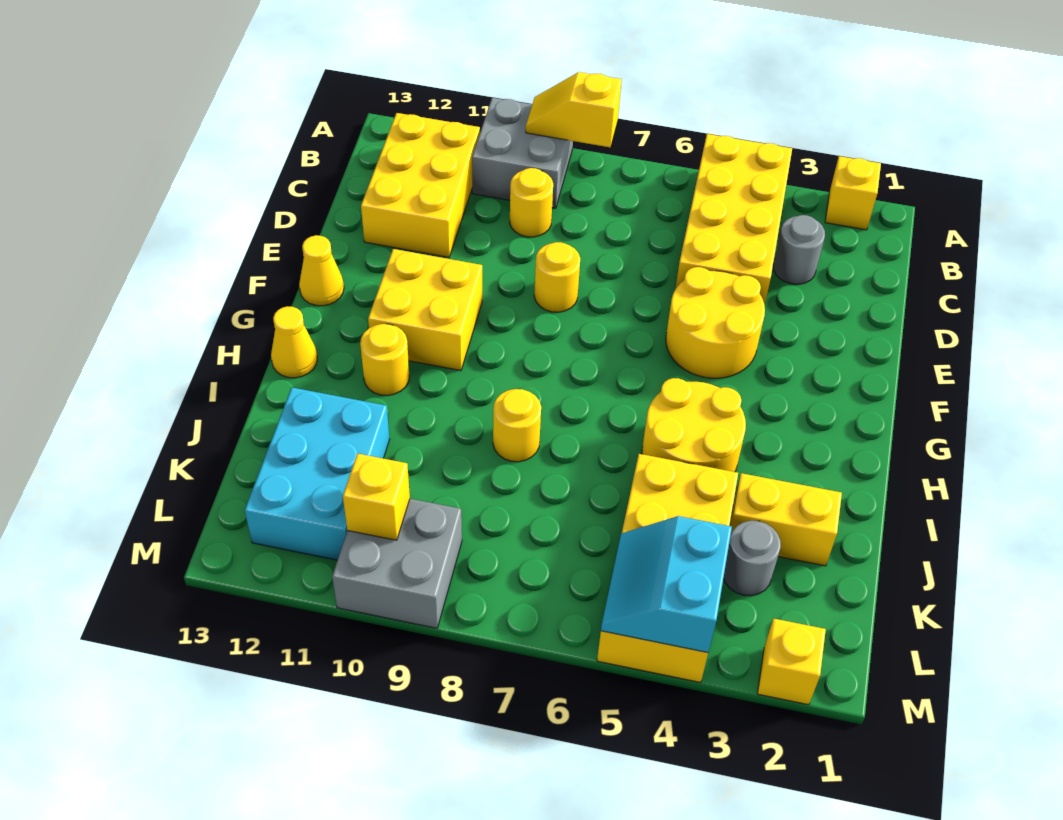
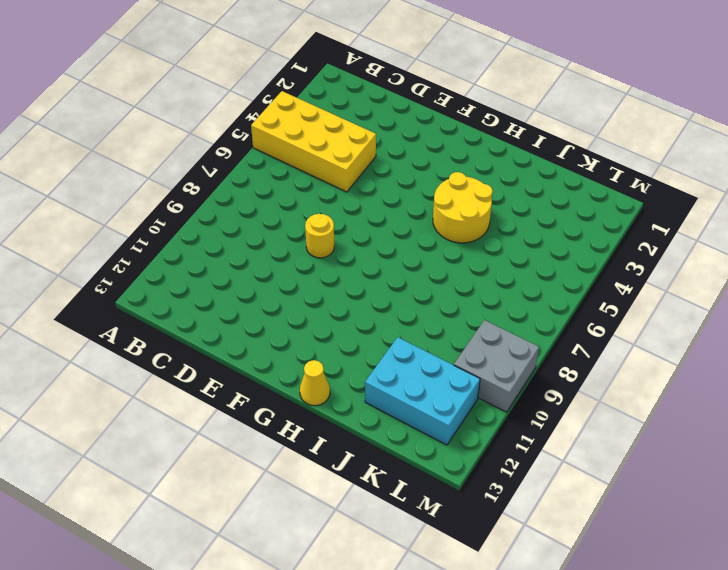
none -> yellow 1x1 brick [825,156,881,230]
none -> grey 2x2 brick [472,98,573,208]
none -> yellow 2x3 brick [361,113,480,257]

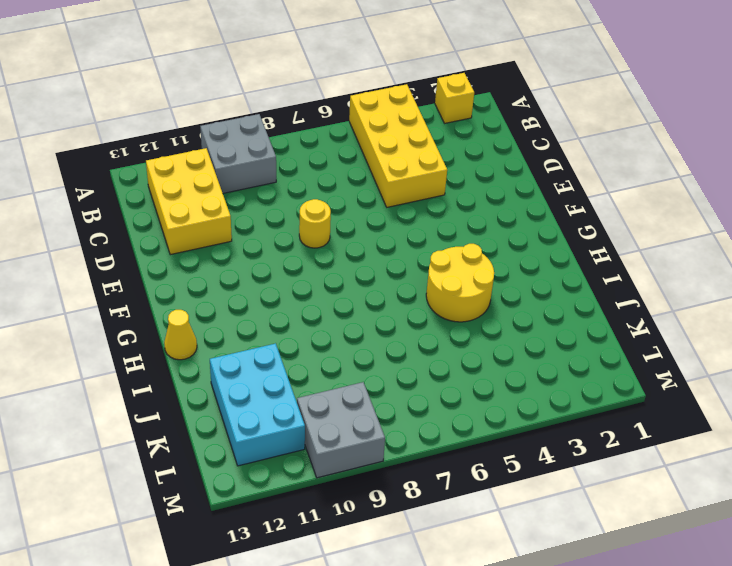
none -> grey 1x1 round brick [773,215,825,284]
none -> yellow 1x1 round brick [510,168,553,237]
none -> yellow 2x2 round brick [666,267,765,378]

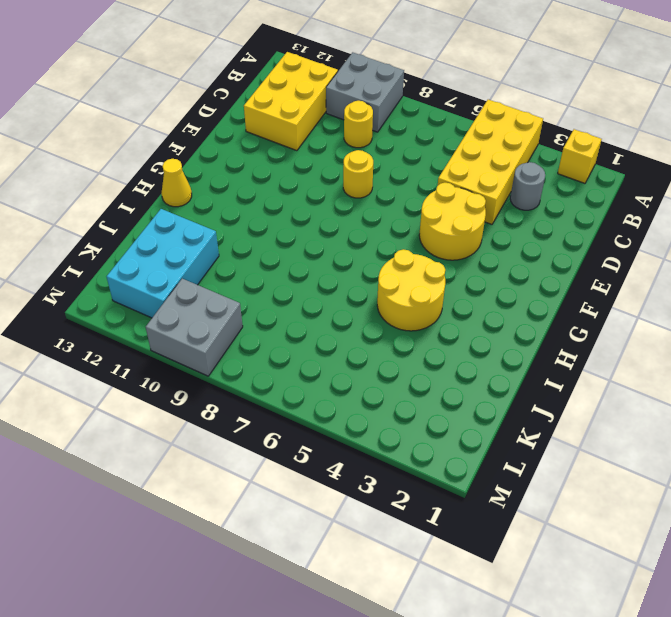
none -> yellow 2x2 brick [368,249,482,371]
none -> yellow 1x1 cone [299,235,344,306]
none -> yellow 1x1 round brick [360,324,409,395]

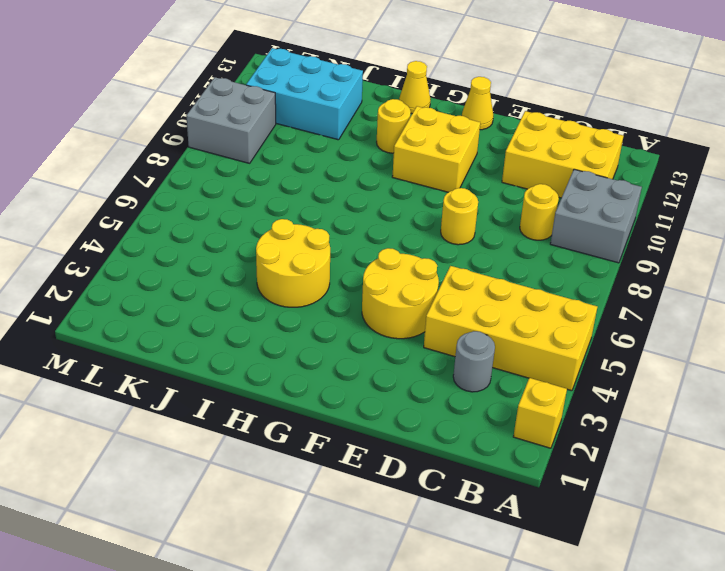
none -> yellow 1x1 round brick [493,389,541,462]
none -> yellow 1x2 brick [730,473,842,566]
none -> yellow 2x4 brick [597,454,738,683]

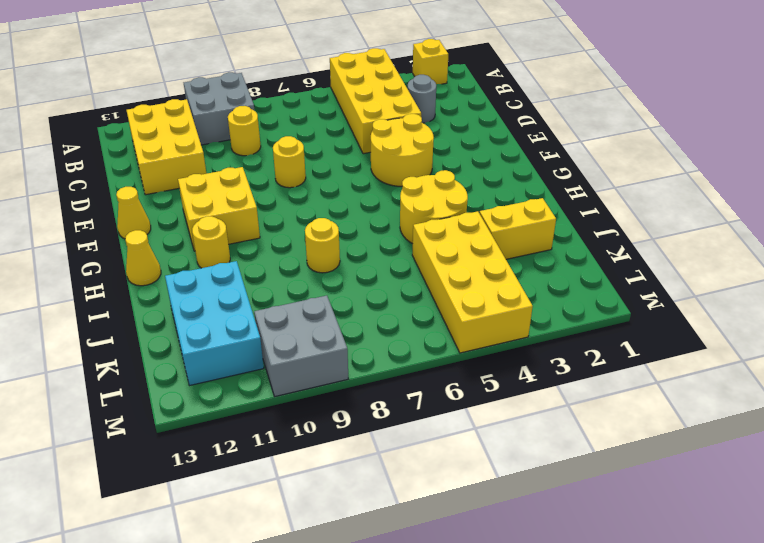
none -> grey 1x1 round brick [724,521,781,596]
none -> yellow 1x1 brick [757,619,826,705]
none -> yellow 1x2 slope [526,72,622,147]

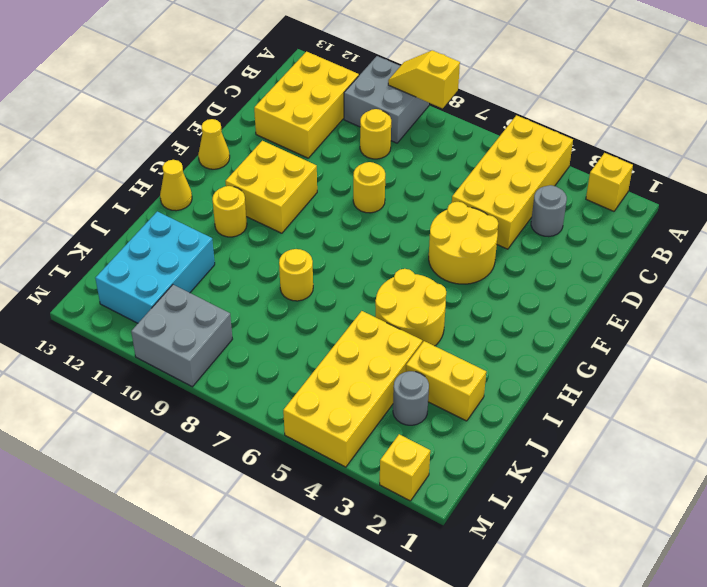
none -> cyan 2x2 slope [601,516,732,653]
none -> yellow 1x1 brick [343,454,410,540]

